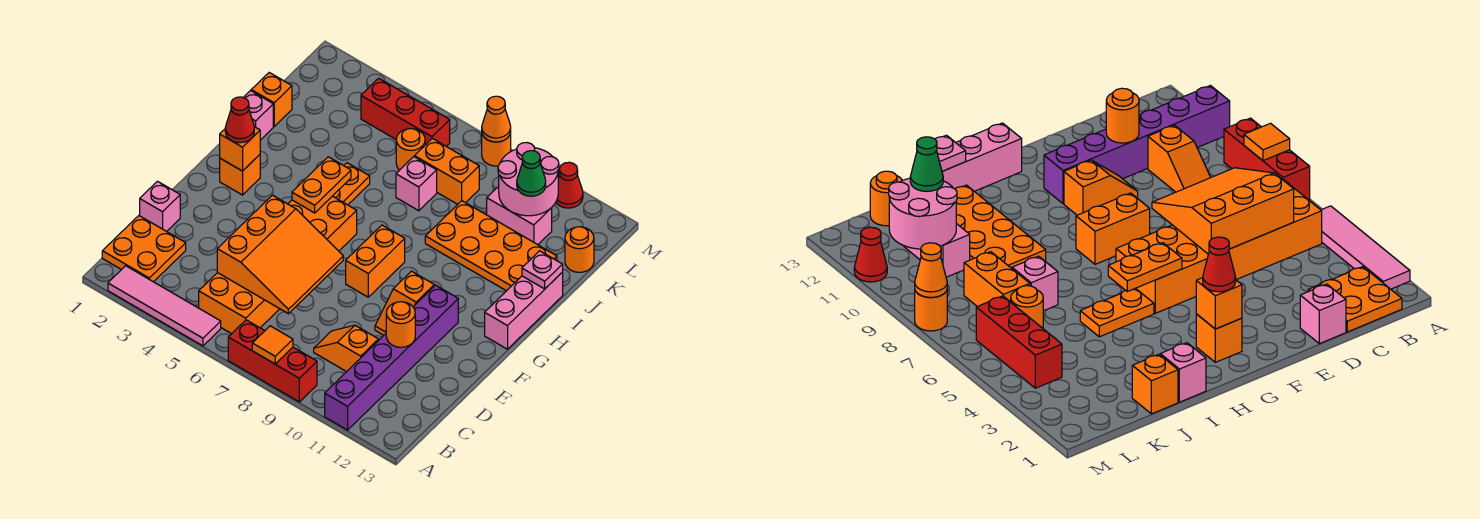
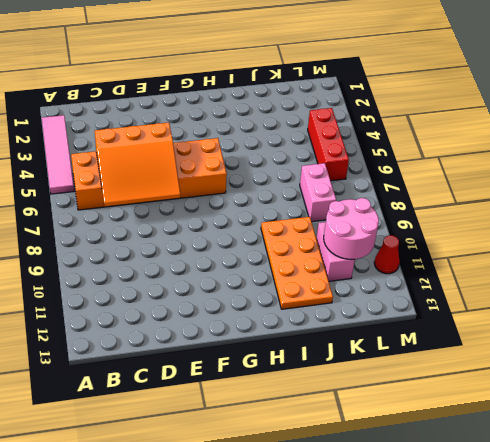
pink 1x2 brick [300,163,336,222] -> orange 1x2 brick [415,138,479,204]
none -> red 1x3 brick [228,320,317,402]
none -> purple 1x6 brick [325,285,458,430]
none -> orange 2x2 plate [102,216,186,282]
none -> orange 1x2 slope [314,325,378,372]

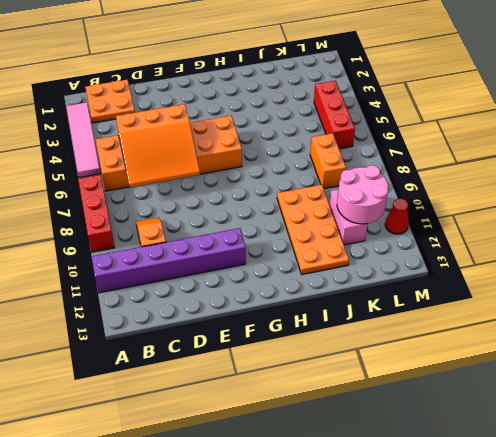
none -> pink 1x1 brick [140,181,180,232]
none -> orange 1x2 slope [375,271,434,335]
none -> orange 1x2 brick [346,225,405,297]
none -> orange 1x1 brick [220,155,260,195]

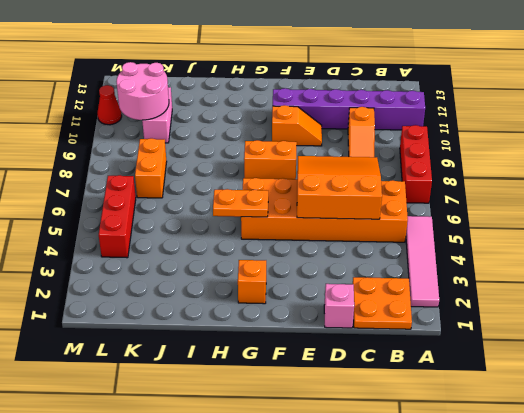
none -> pink 1x3 brick [485,272,563,349]
none -> orange 1x2 plate [333,163,370,205]
none -> pink 1x1 brick [243,91,273,140]
none -> orange 2x4 plate [425,201,557,291]

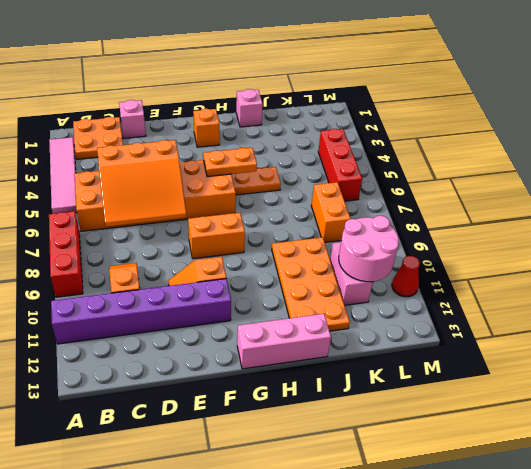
none -> orange 1x1 brick [251,73,292,126]
none -> pink 1x1 brick [396,157,437,211]
none -> orange 1x1 round brick [396,129,425,170]
none -> orange 1x1 round brick [565,227,594,272]

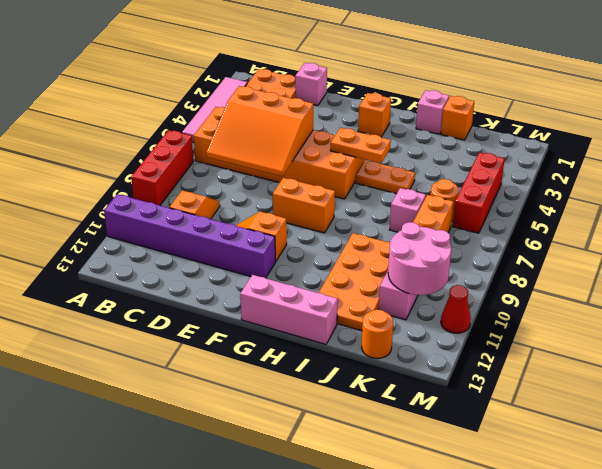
none -> orange 1x1 round brick [482,133,511,166]
none -> orange 1x1 tile [252,326,293,364]
none -> orange 1x1 round brick [386,302,415,347]
none -> orange 1x1 brick [220,127,260,171]

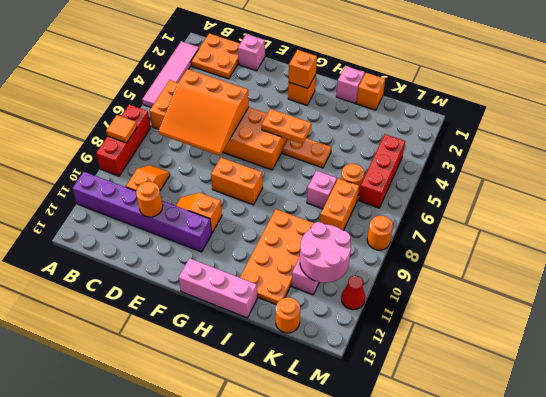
none -> pink 1x1 plate [522,251,563,289]
none -> orange 1x1 cone [482,96,511,142]
none -> red 1x1 cone [225,97,254,143]
none -> green 1x1 cone [517,151,546,196]

